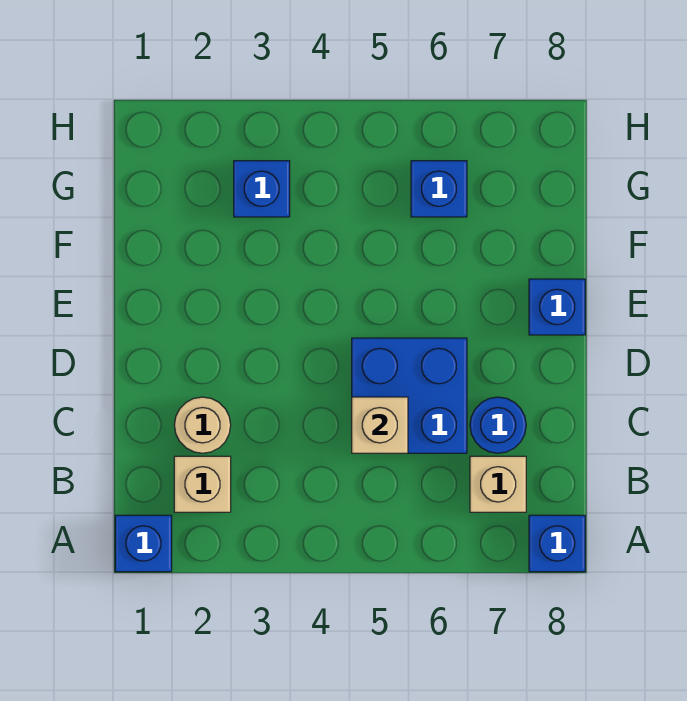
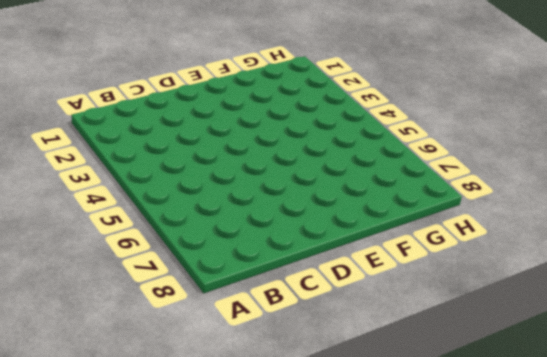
none -> blue 1x1 brick [115,515,172,572]
none -> blue 1x1 brick [529,515,585,572]

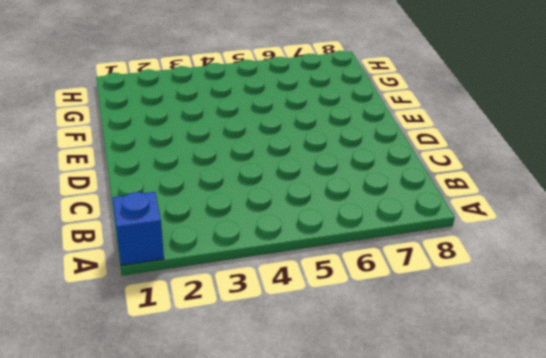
none -> blue 1x1 brick [529,515,585,572]
none -> tan 1x1 brick [174,456,231,512]

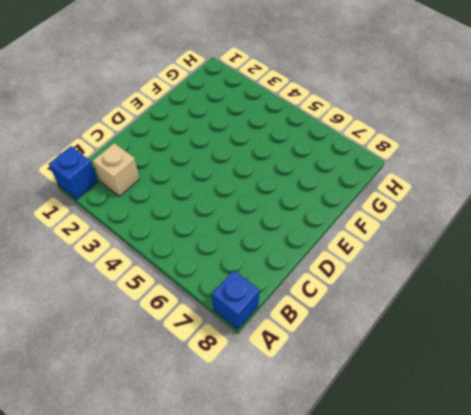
none -> tan 1x1 brick [470,456,526,512]
none -> tan 1x1 round brick [174,397,231,453]

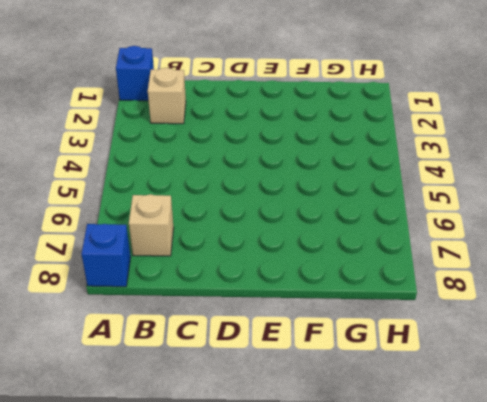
none -> tan 1x1 round brick [174,397,231,453]
none -> blue 2x2 brick [352,338,467,453]

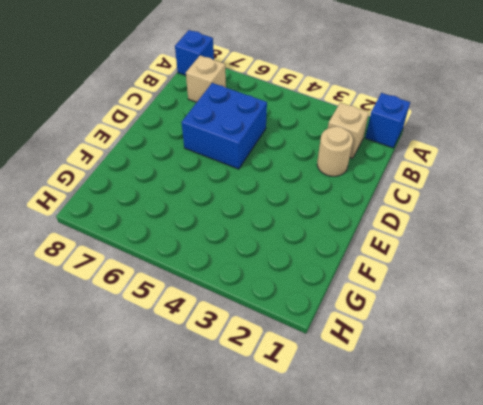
none -> blue 1x1 round brick [470,397,526,453]
none -> blue 1x1 brick [529,279,585,335]

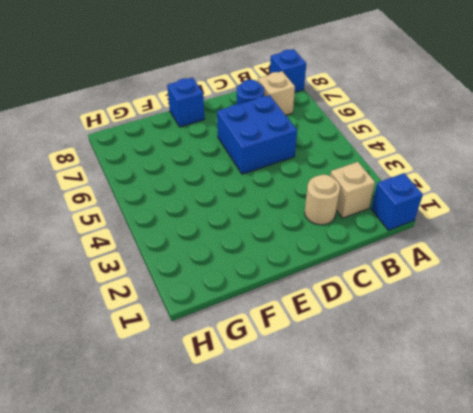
none -> blue 1x1 brick [234,161,290,217]
none -> blue 1x1 brick [411,161,467,217]

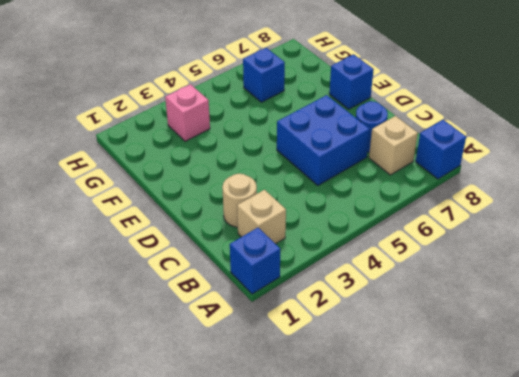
pink 1x1 brick [165,84,210,141] -> blue 1x1 brick [234,161,290,217]
none -> tan 1x1 brick [352,397,408,453]

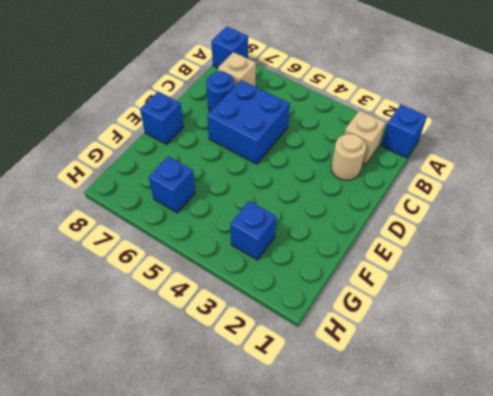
none -> tan 1x1 brick [352,397,408,453]

